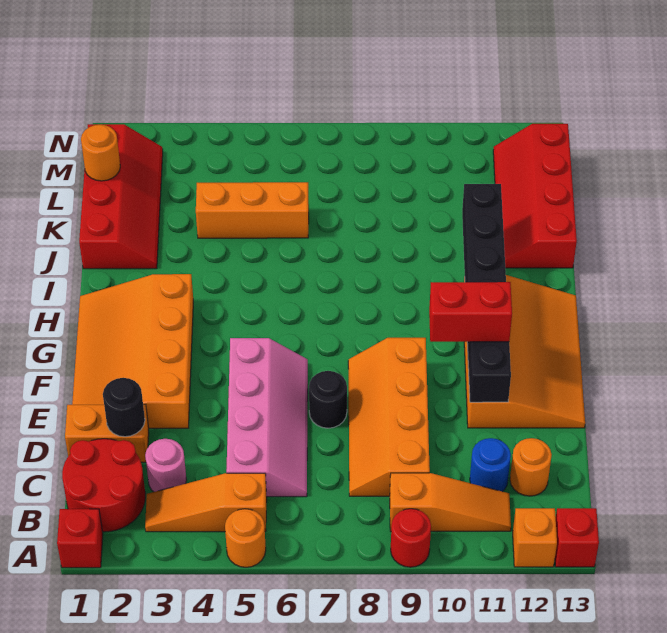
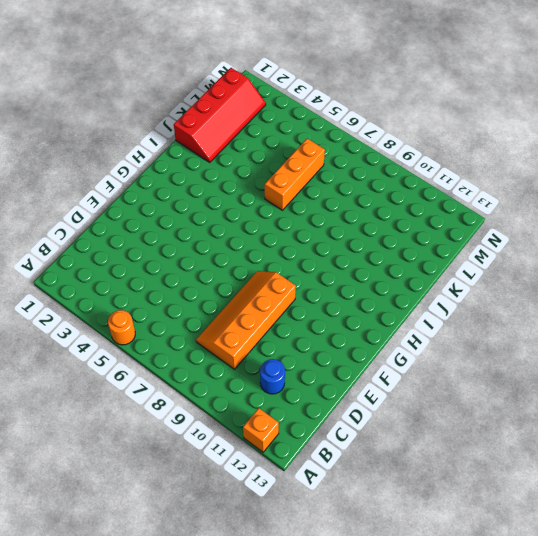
orange 1x3 brick [265,139,325,210] -> orange 1x3 brick turned to [196,182,309,238]
none -> red 1x1 brick [57,509,103,568]
none -> red 1x1 round brick [391,509,431,567]
none -> red 1x1 brick [555,508,599,567]

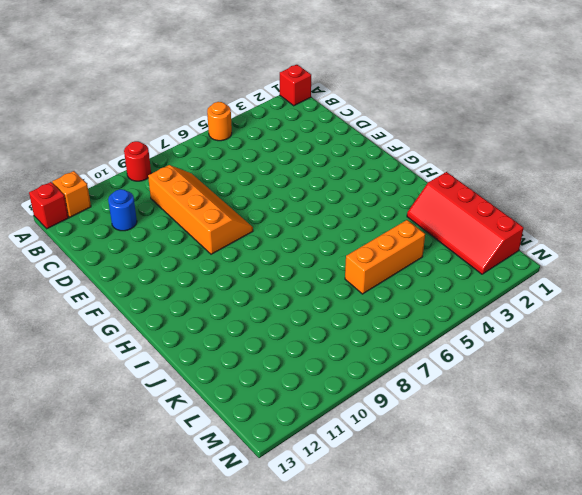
none -> red 2x2 round brick [62,439,145,532]
none -> orange 1x3 slope [145,473,267,532]
none -> orange 1x3 slope [390,473,511,531]

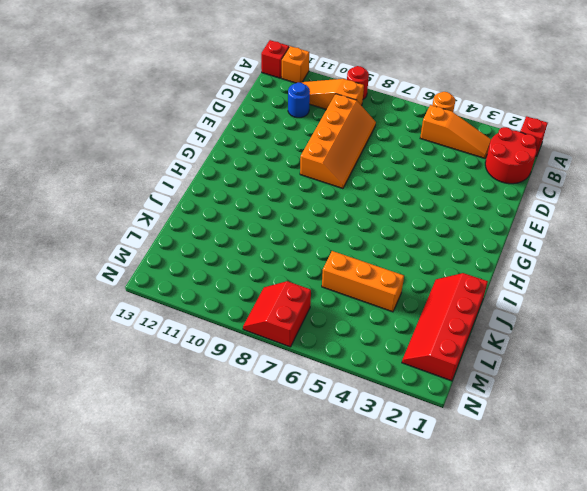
red 2x2 slope [243,281,311,347] -> none
none -> pink 1x1 round brick [145,439,186,492]
none -> pink 2x4 slope [226,338,308,497]
none -> orange 1x1 round brick [510,438,552,496]

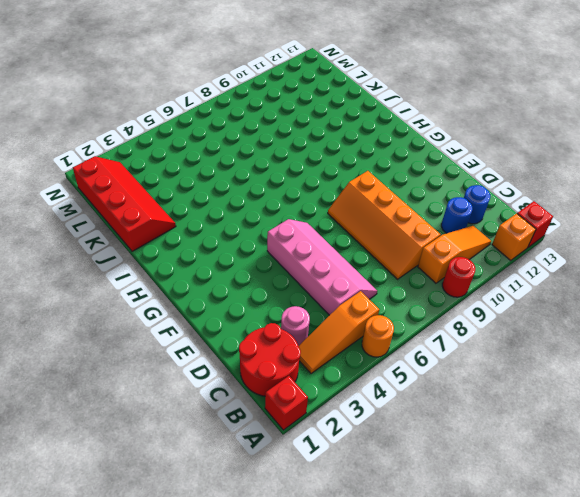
blue 1x1 round brick [464,185,490,224] -> orange 1x1 round brick [510,438,552,496]
none -> orange 1x2 brick [65,404,149,462]
none -> orange 3x4 slope [72,274,193,428]
none -> black 1x1 round brick [309,371,347,428]

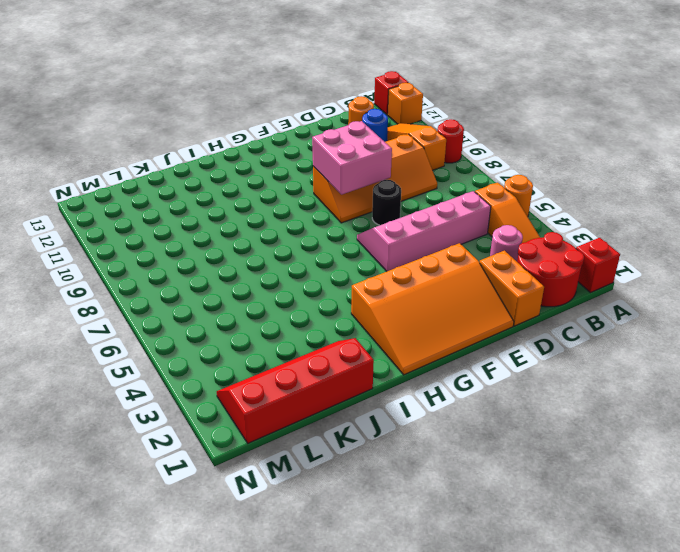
pink 2x2 brick [312,121,392,195] -> none
none -> orange 3x4 slope [464,275,585,428]
none -> red 2x4 slope [493,124,577,268]
none -> orange 1x3 brick [196,182,309,238]

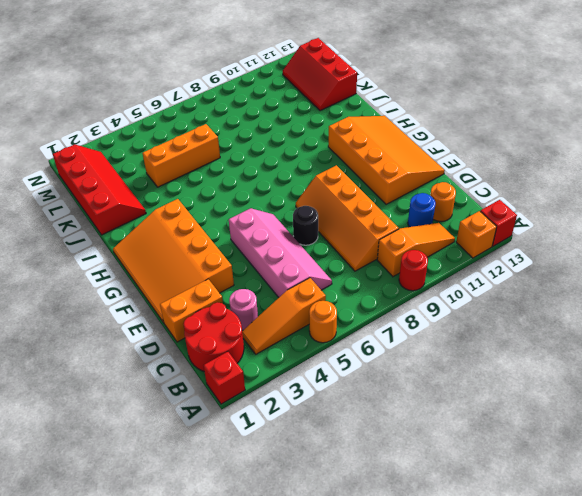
red 2x3 slope [283,38,357,111] -> red 2x4 slope [493,124,577,268]
none -> black 1x1 round brick [103,378,145,437]
none -> black 1x6 brick [462,184,511,402]
none -> orange 1x1 round brick [81,125,120,181]

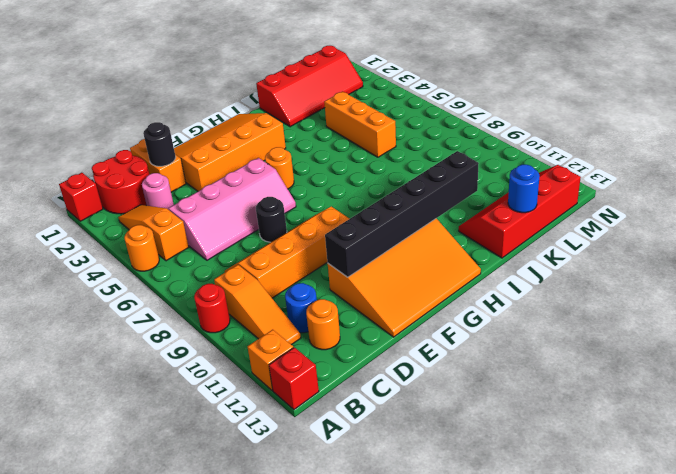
orange 1x1 round brick [265,147,294,189] -> orange 1x1 round brick moved to [81,125,120,181]
blue 1x1 round brick [508,165,540,213] -> none
none -> red 1x2 brick [429,282,512,342]

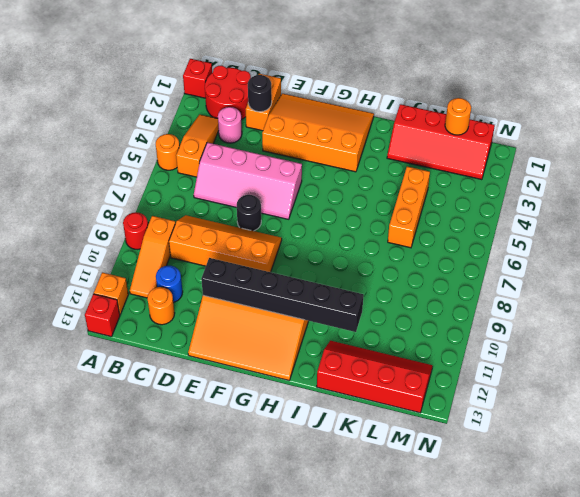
none -> red 1x2 brick [429,282,512,342]

